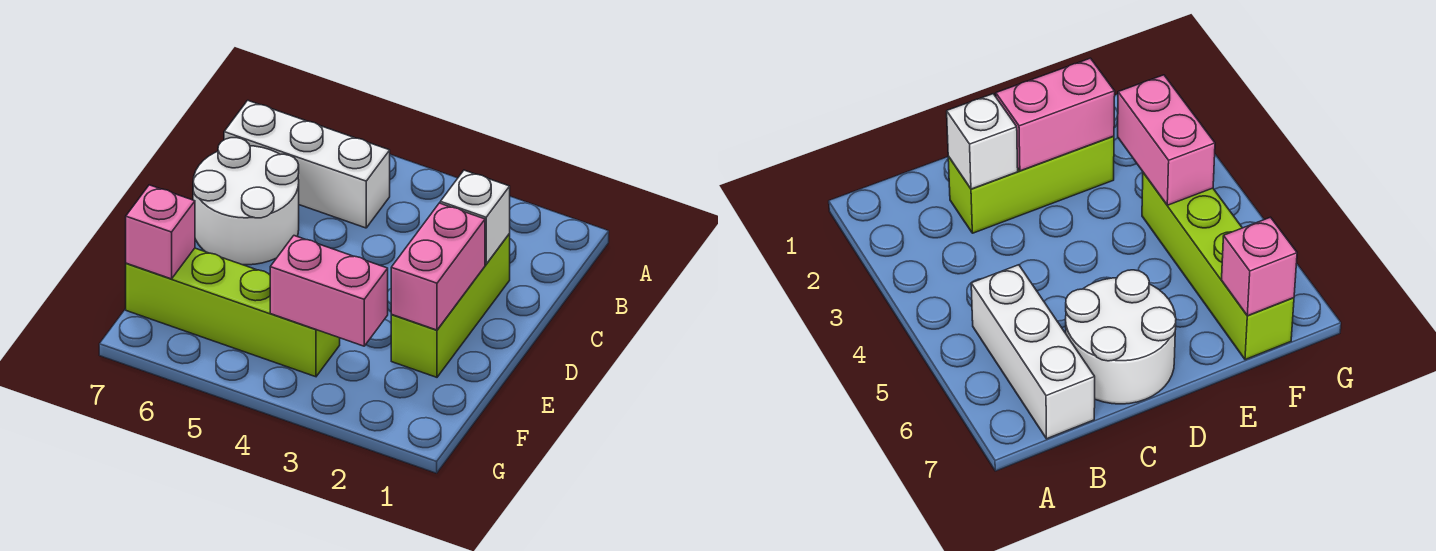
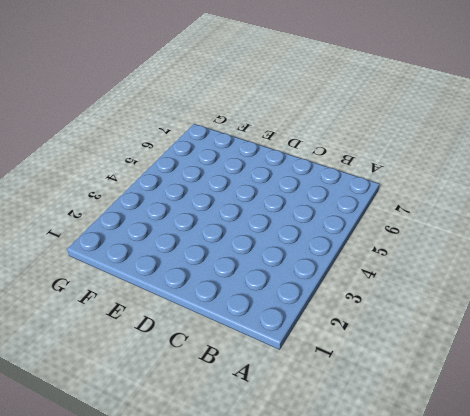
none -> white 1x3 brick [224,100,390,228]
none -> lime 1x3 brick [391,234,510,377]

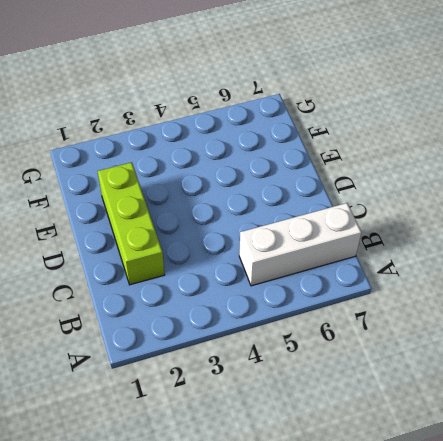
none -> white 2x2 round brick [193,138,299,265]
none -> lime 1x4 brick [126,248,340,377]

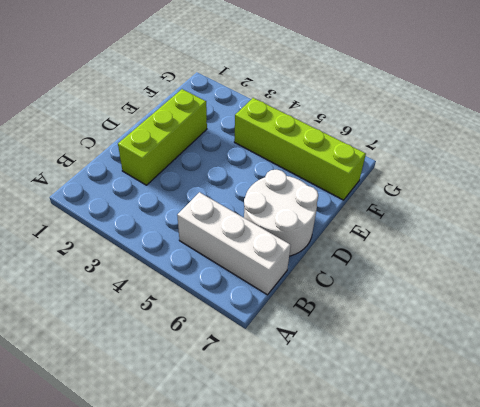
none -> white 1x1 brick [440,170,510,264]
none -> pink 1x2 brick [391,203,485,330]

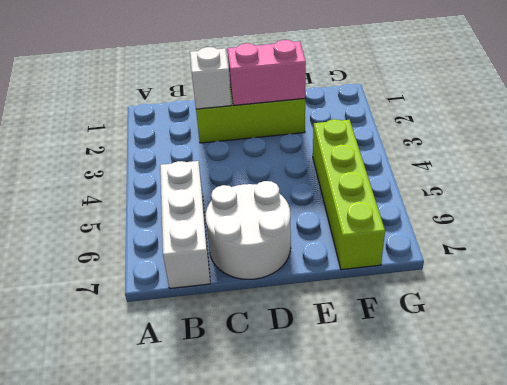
none -> pink 1x2 brick [270,236,388,346]
none -> pink 1x1 brick [126,185,195,279]

